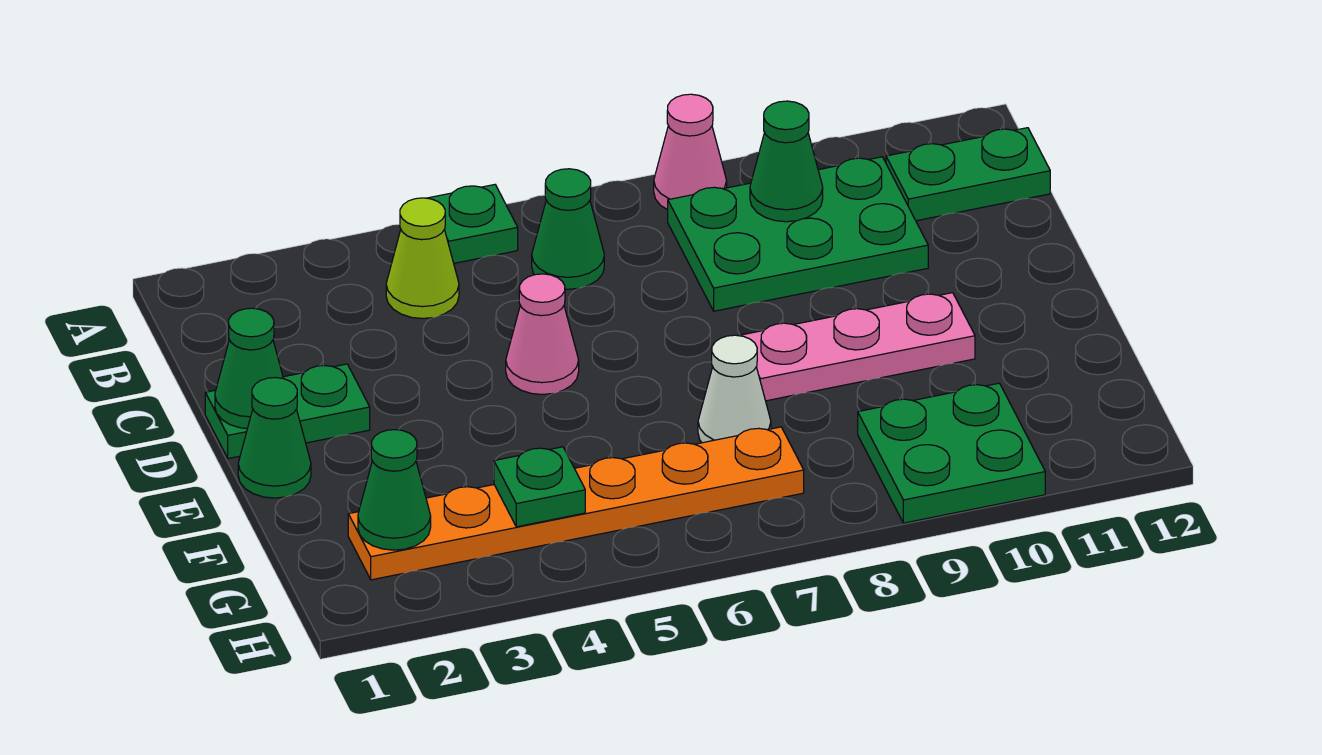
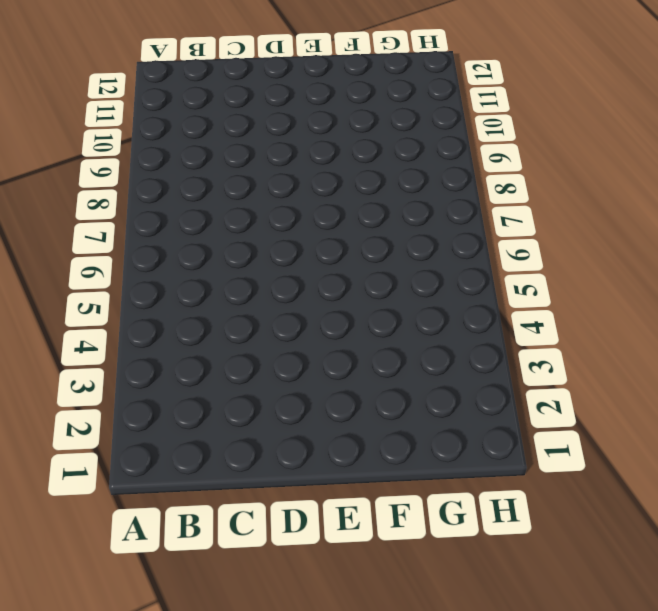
none -> green 1x1 plate [428,185,518,263]
none -> pink 1x1 cone [654,94,727,210]
none -> lime 1x1 cone [386,198,459,319]

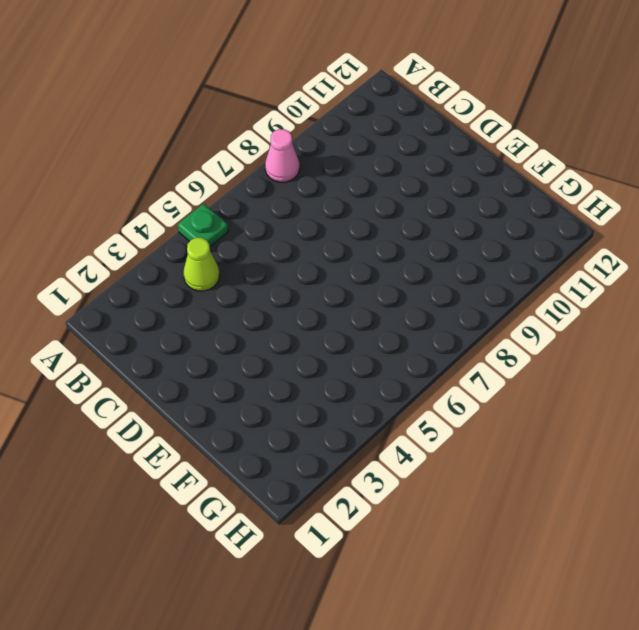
none -> green 1x1 cone [532,169,604,289]
none -> green 2x3 plate [668,157,928,311]
none -> green 1x2 plate [886,128,1050,221]

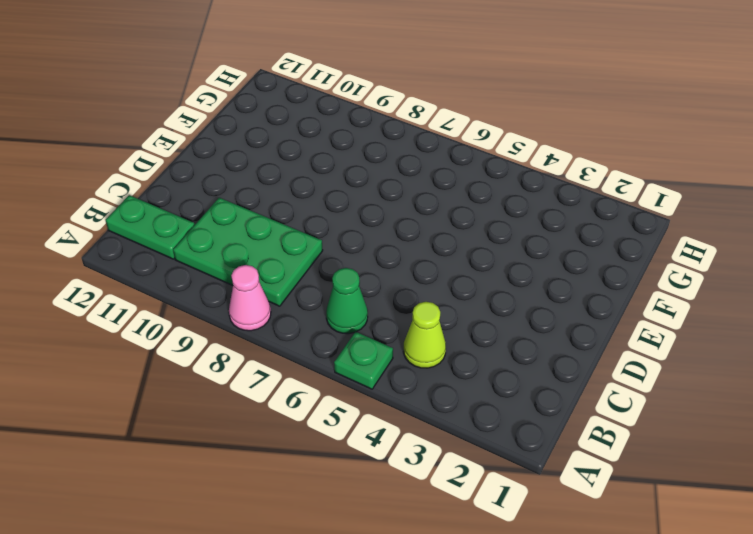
none -> green 1x2 plate [205,364,370,459]
none -> pink 1x1 cone [506,274,579,394]
none -> green 1x1 cone [238,378,311,498]

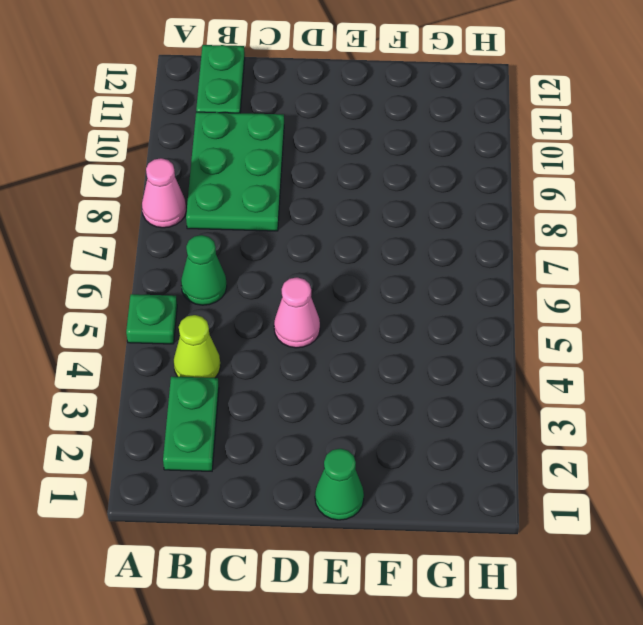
green 1x2 plate [163,377,219,471] -> green 1x2 plate moved to [205,364,370,459]
none -> pink 1x3 plate [739,293,975,401]
none -> white 1x1 cone [698,335,771,443]
none -> orange 1x6 plate [348,427,804,580]

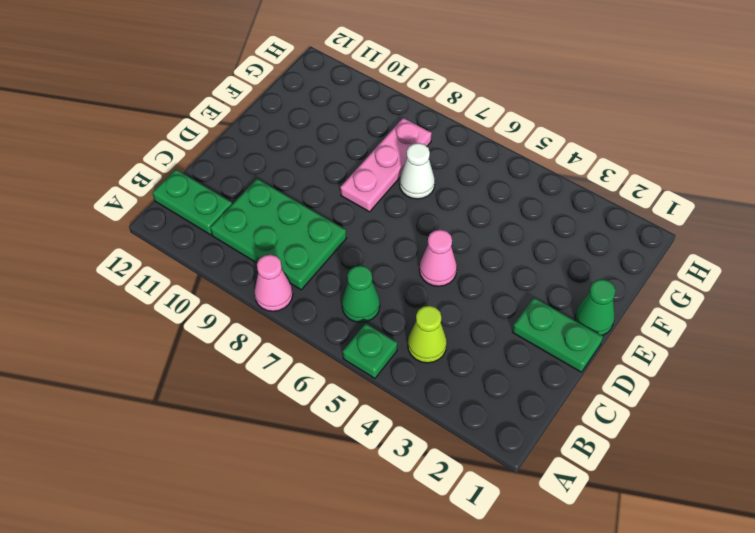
pink 1x3 plate [340,118,432,212] -> pink 1x3 plate turned to [739,293,975,401]
none -> orange 1x6 plate [348,427,804,580]
none -> green 2x2 plate [858,383,1045,523]
none -> green 1x1 cone [750,101,823,222]

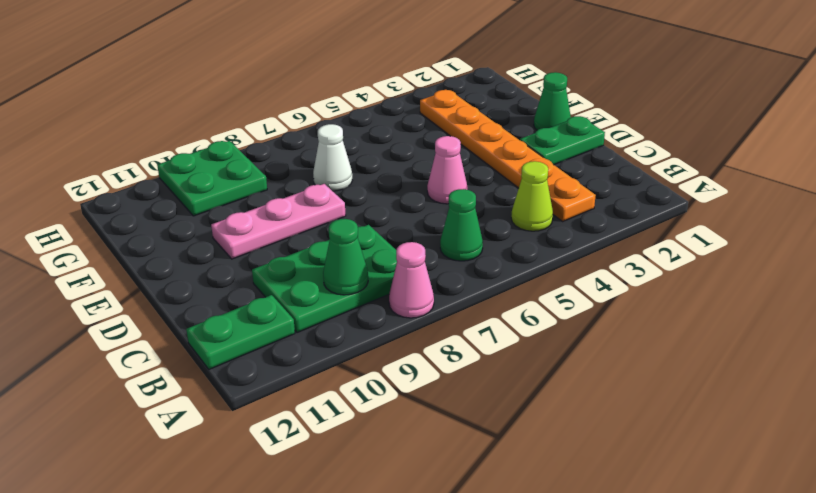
orange 1x6 plate [420,90,596,221] -> orange 1x6 plate turned to [348,427,804,580]
none -> green 1x1 plate [428,185,518,263]
none -> green 1x1 cone [215,308,283,429]
none -> green 1x1 cone [358,430,431,550]

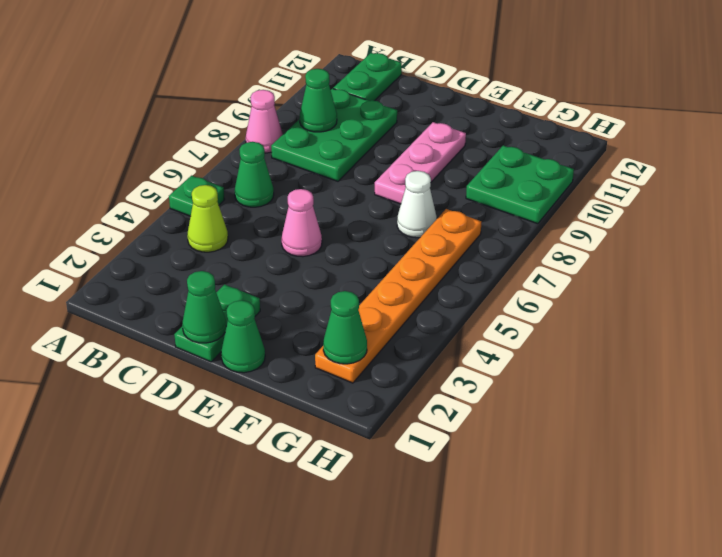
none -> green 1x1 plate [494,447,585,527]

